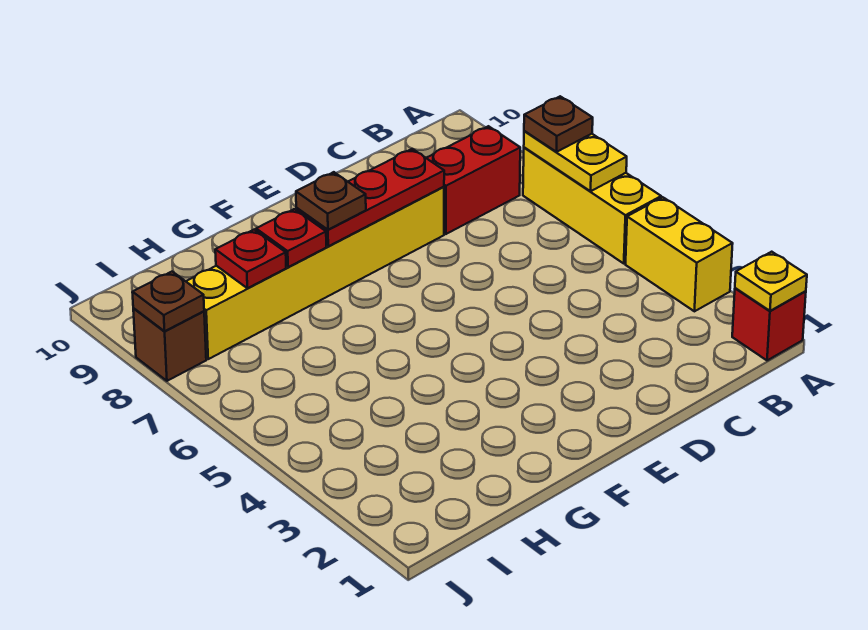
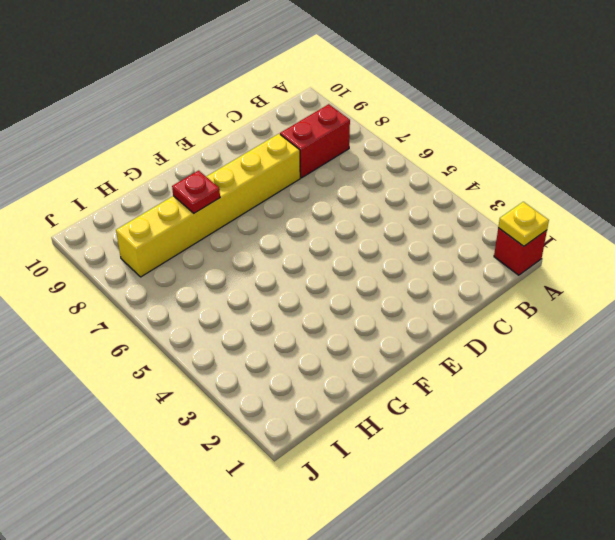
none -> yellow 1x2 brick [626,197,733,311]
none -> yellow 1x3 brick [523,147,661,264]
none -> brown 1x1 brick [133,309,206,381]

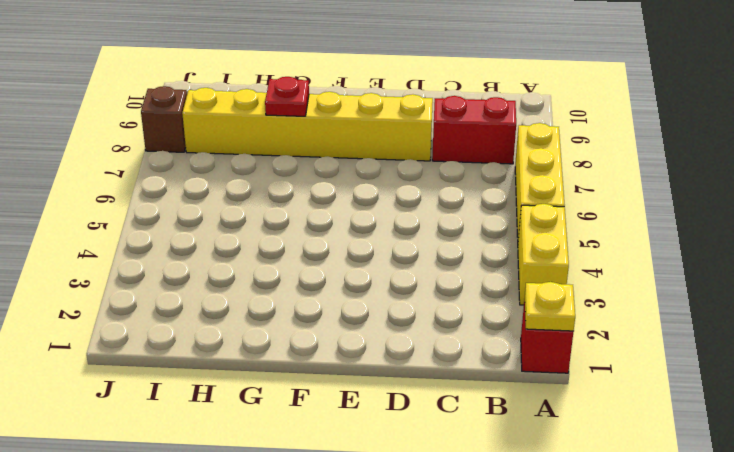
none -> yellow 1x2 plate [524,131,627,191]
none -> red 1x3 plate [296,149,444,246]
none -> red 1x1 plate [215,230,286,288]

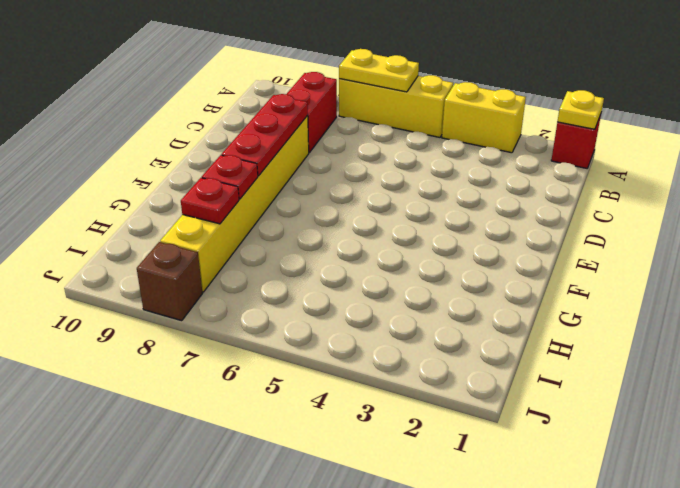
none -> brown 1x1 plate [132,272,204,331]
none -> brown 1x1 plate [524,96,593,152]
none -> brown 1x1 plate [296,172,366,230]

